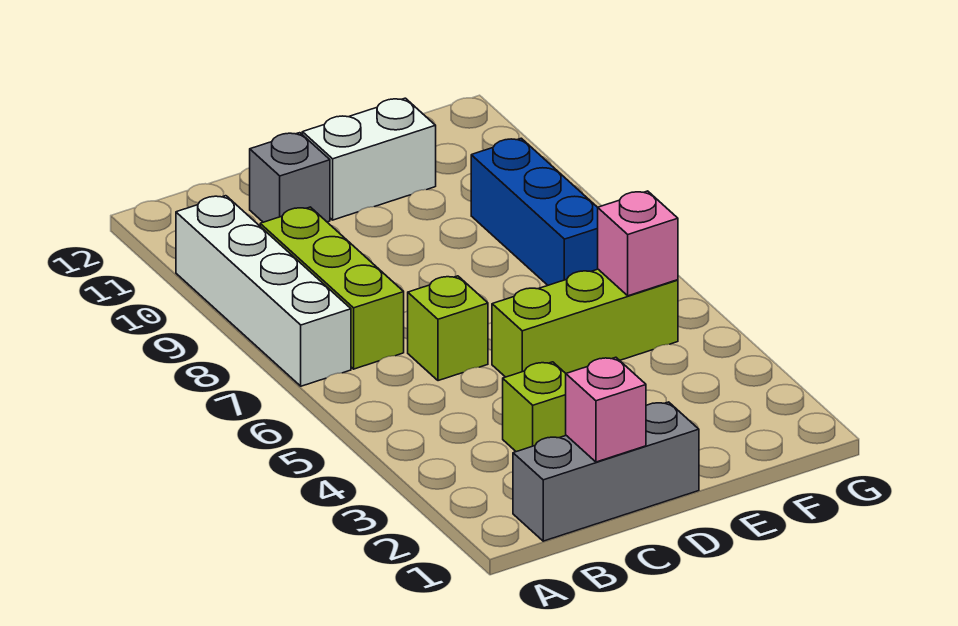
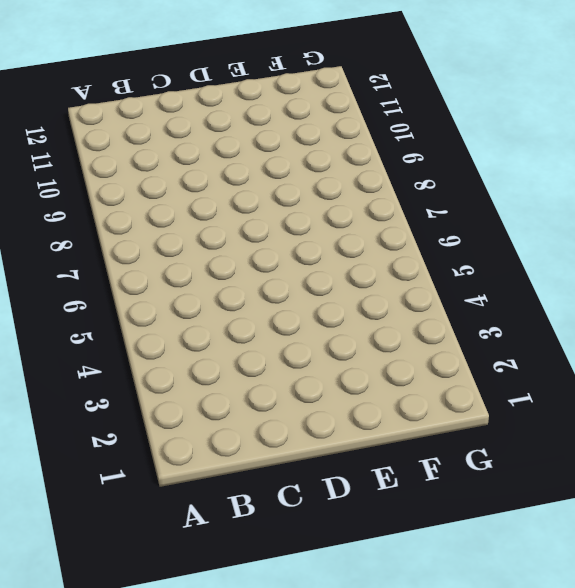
none -> white 1x4 brick [176,196,351,386]
none -> grey 1x3 brick [513,402,699,541]

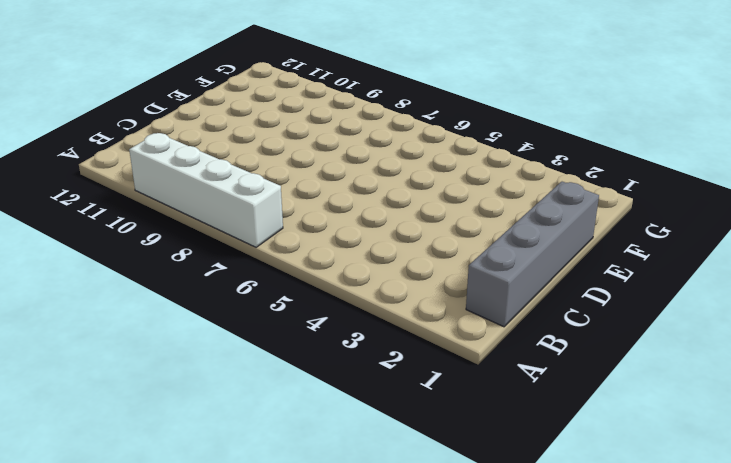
grey 1x4 brick [466,182,599,327] -> grey 1x3 brick [513,402,699,541]
none -> lime 1x3 brick [260,207,404,369]
none -> lime 1x1 brick [503,362,566,452]

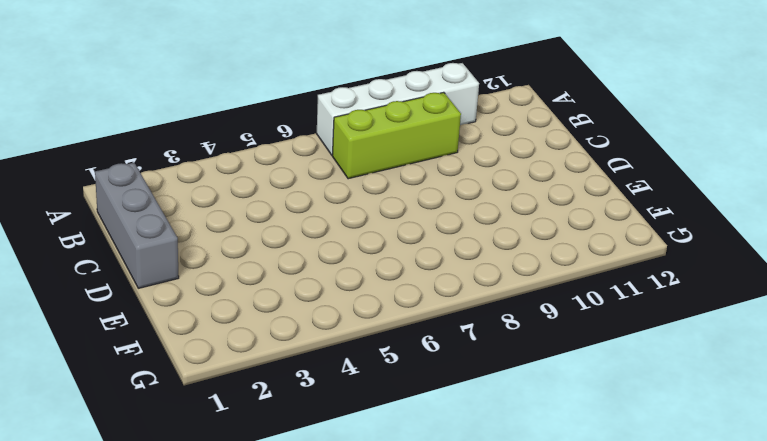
none -> lime 1x1 brick [503,362,566,452]
none -> lime 1x1 brick [408,276,488,381]

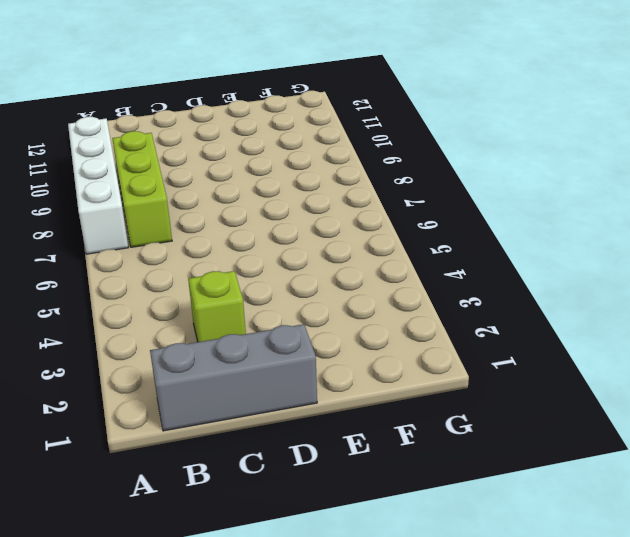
none -> lime 1x1 brick [408,276,488,381]
none -> grey 1x1 brick [250,133,330,222]

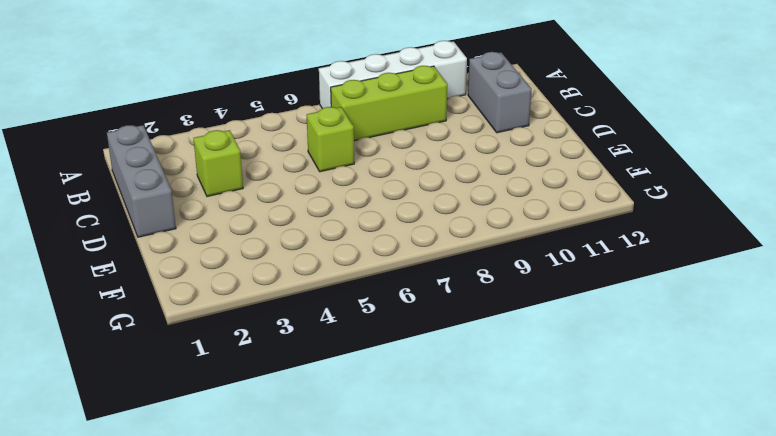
grey 1x2 brick [468,52,532,133] -> grey 1x1 brick [250,133,330,222]
none -> lime 1x3 brick [492,269,678,377]
none -> white 1x2 brick [302,98,436,220]

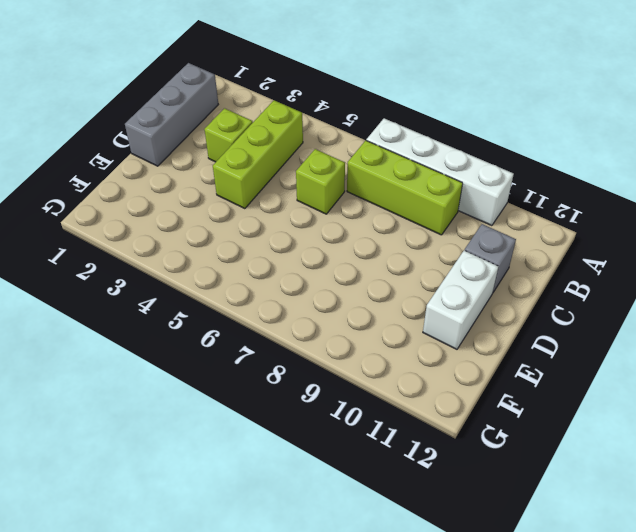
lime 1x3 brick [213,100,303,209] -> lime 1x3 brick moved to [492,269,678,377]
none -> blue 1x3 brick [471,138,598,285]
none -> pink 1x1 brick [566,357,646,462]

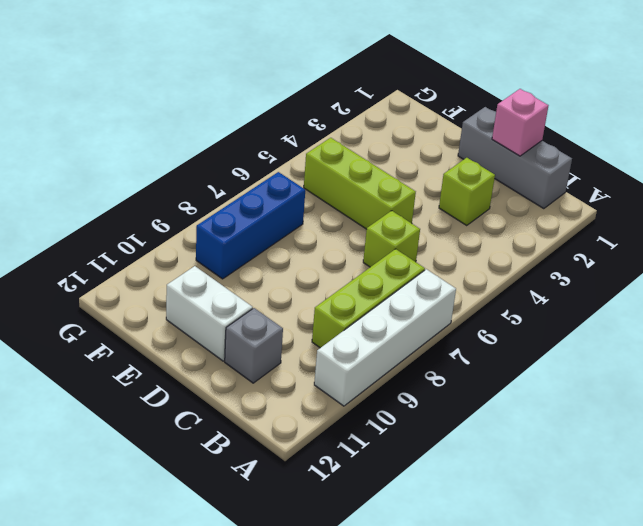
none -> pink 1x1 brick [598,191,678,296]

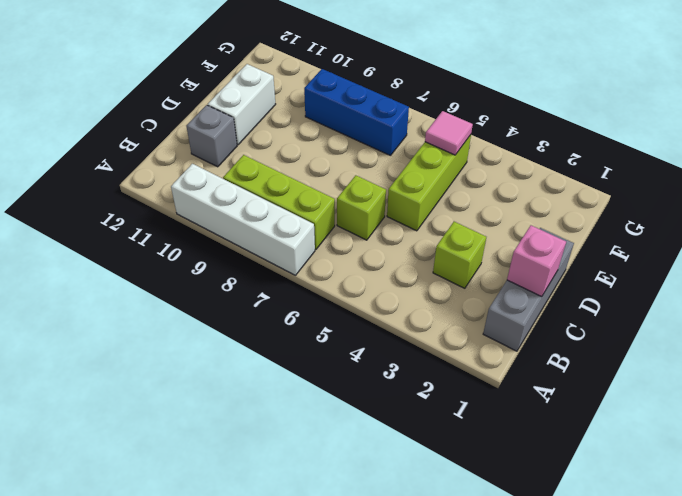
pink 1x1 tile [425,111,473,155] -> pink 1x1 brick [598,191,678,296]

